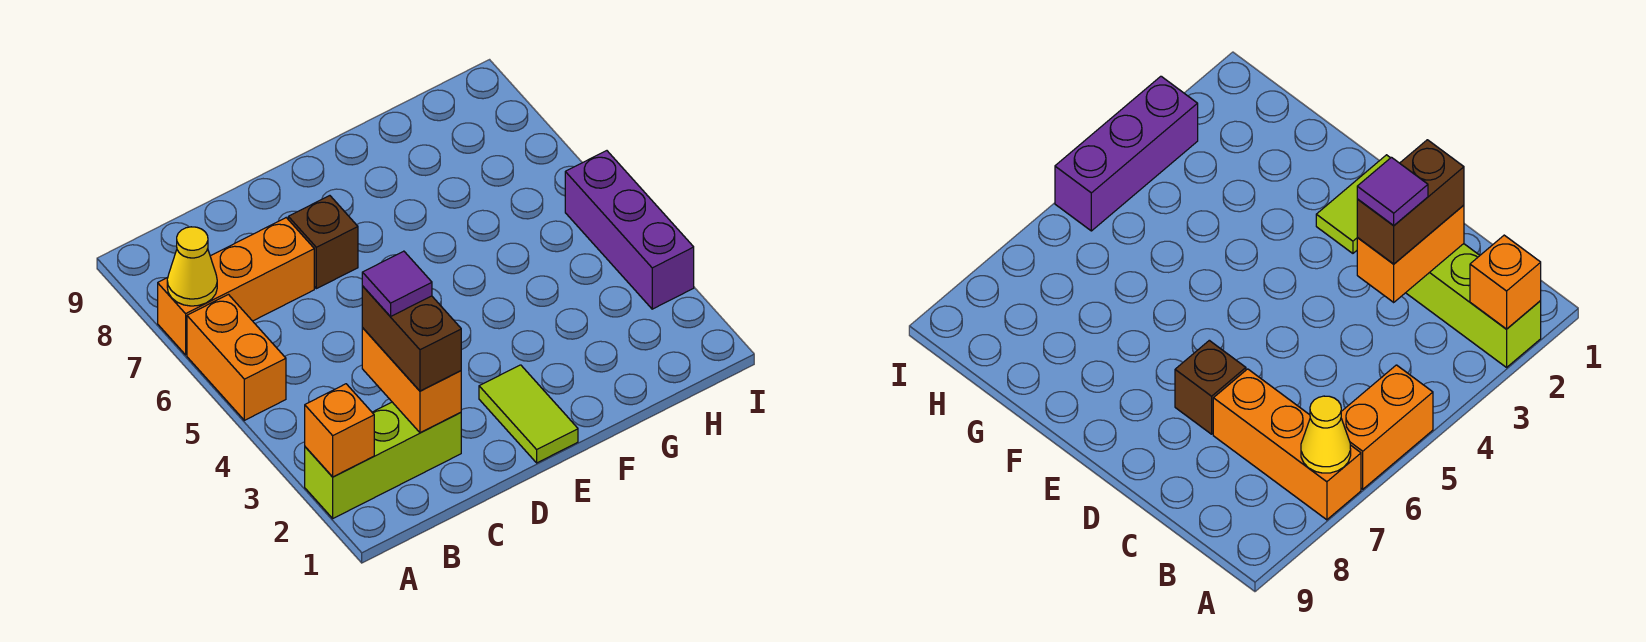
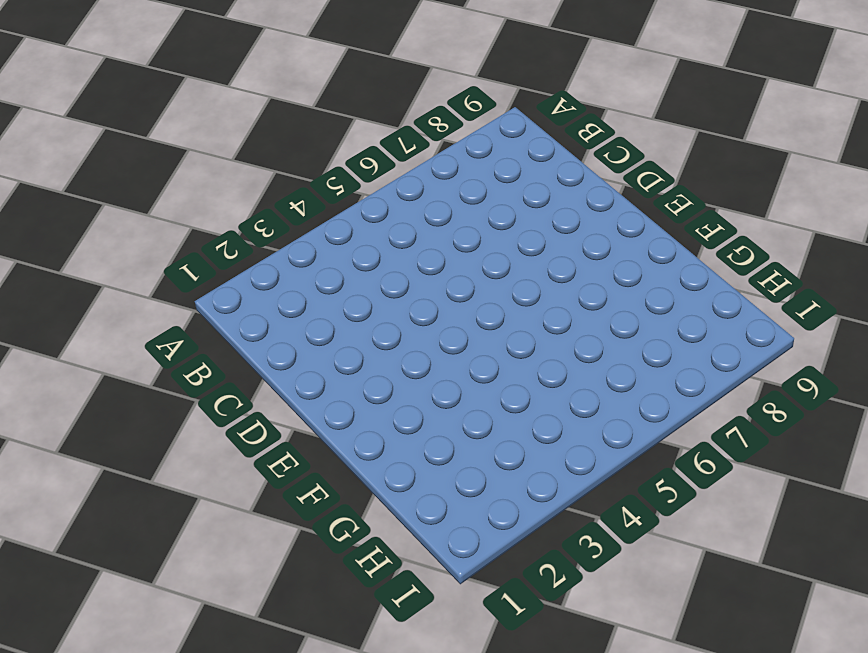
none -> lime 1x3 brick [305,402,461,518]
none -> orange 1x2 brick [187,295,286,420]

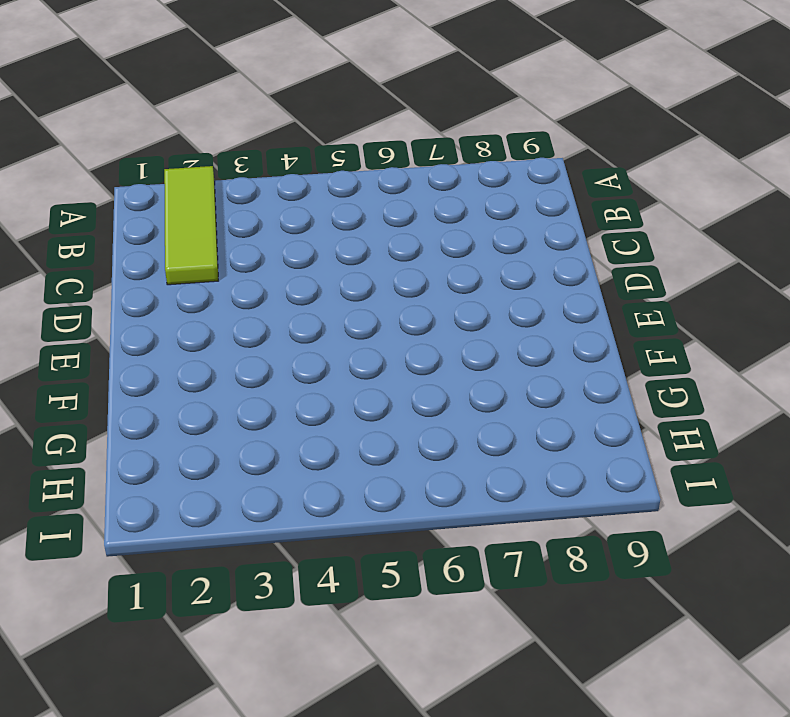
lime 1x3 tile [164,166,218,285] -> lime 1x3 brick [305,402,461,518]
none -> orange 1x2 brick [187,295,286,420]
none -> orange 1x3 brick [158,218,314,355]

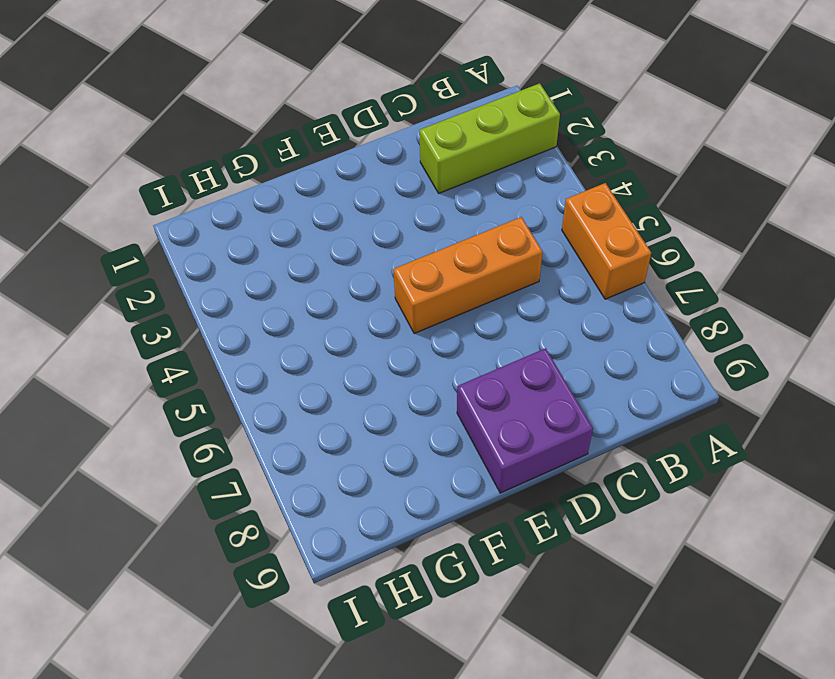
orange 1x3 brick [393,217,543,334] -> orange 1x3 brick moved to [158,218,314,355]
purple 2x2 brick [457,348,593,493] -> none
none -> brown 1x1 brick [288,196,358,289]
none -> lime 1x2 tile [479,365,578,463]

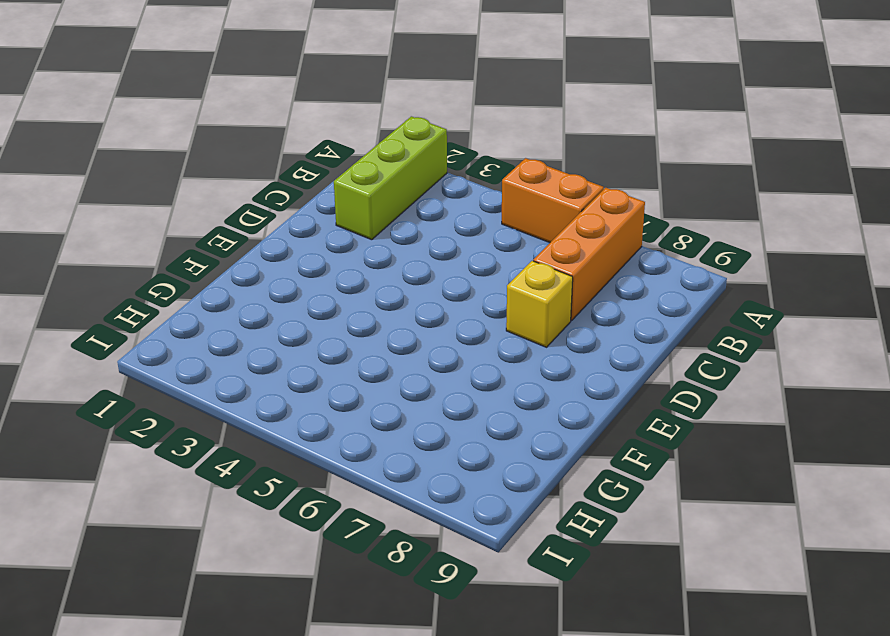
yellow 1x1 brick [506,261,573,347] -> brown 1x1 brick [288,196,358,289]
none -> lime 1x2 tile [479,365,578,463]
none -> purple 1x3 brick [565,151,694,309]

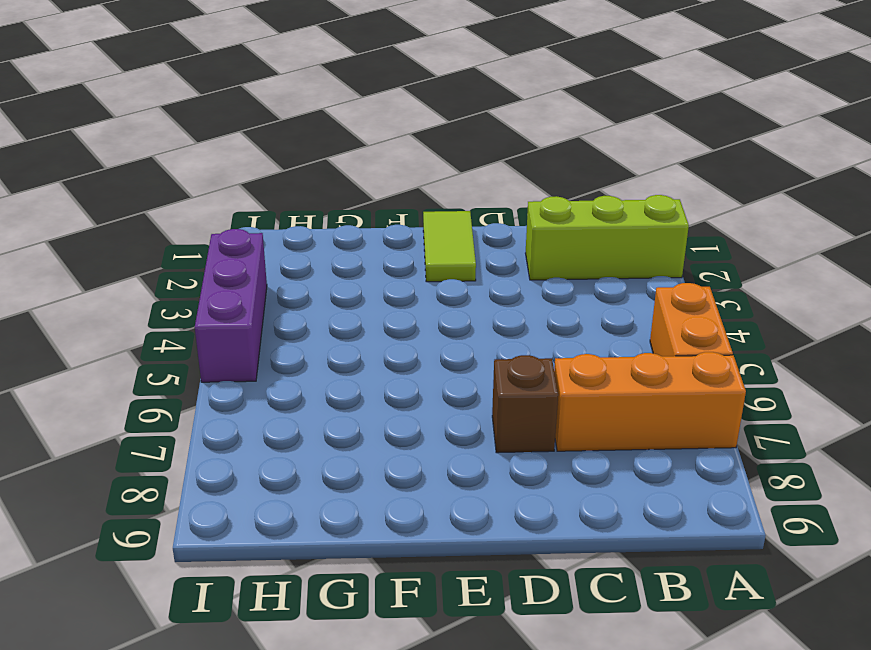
none -> orange 1x1 brick [305,384,374,477]
none -> yellow 1x1 cone [167,227,217,306]

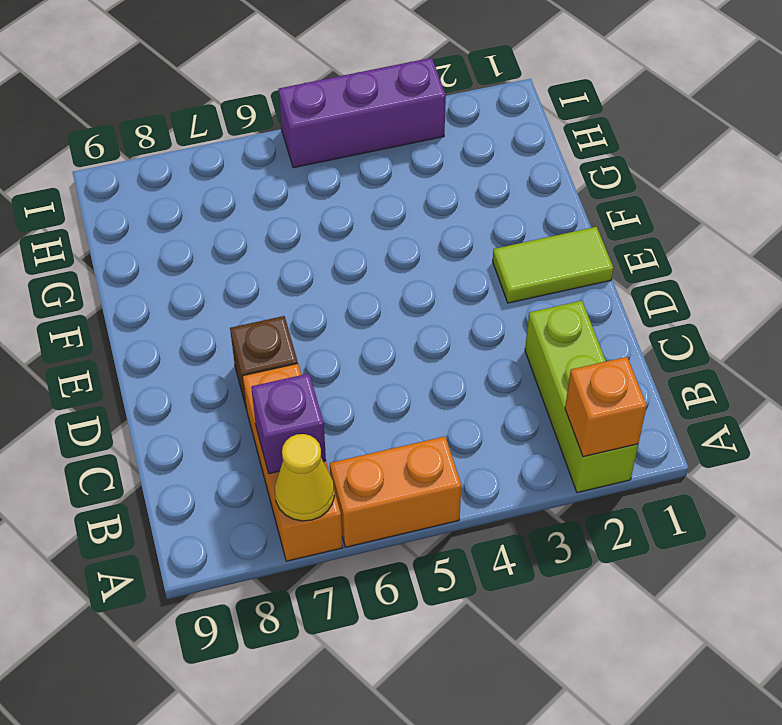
purple 1x1 brick [251,374,326,474] -> none
none -> orange 1x2 brick [362,328,461,433]
none -> brown 1x2 brick [362,286,461,391]

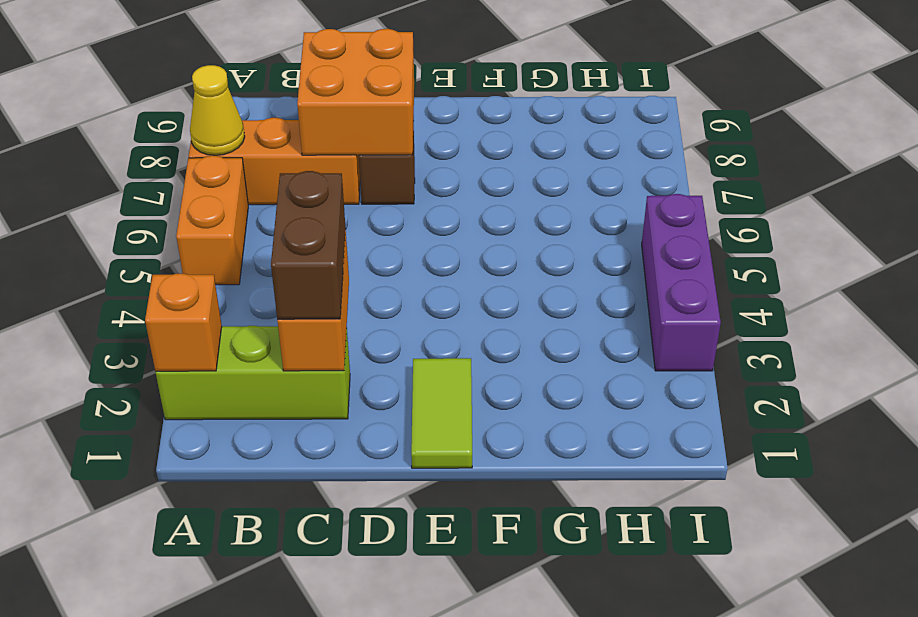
orange 2x2 brick [297,29,414,155] -> none
none -> purple 1x1 tile [362,251,432,317]

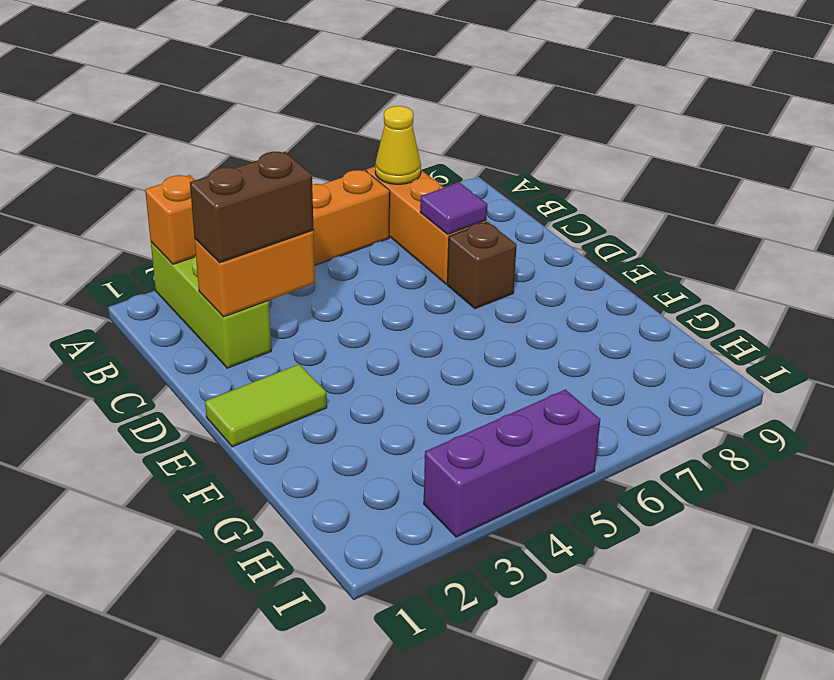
purple 1x1 tile [420,183,487,234] -> purple 1x1 tile moved to [362,251,432,317]

